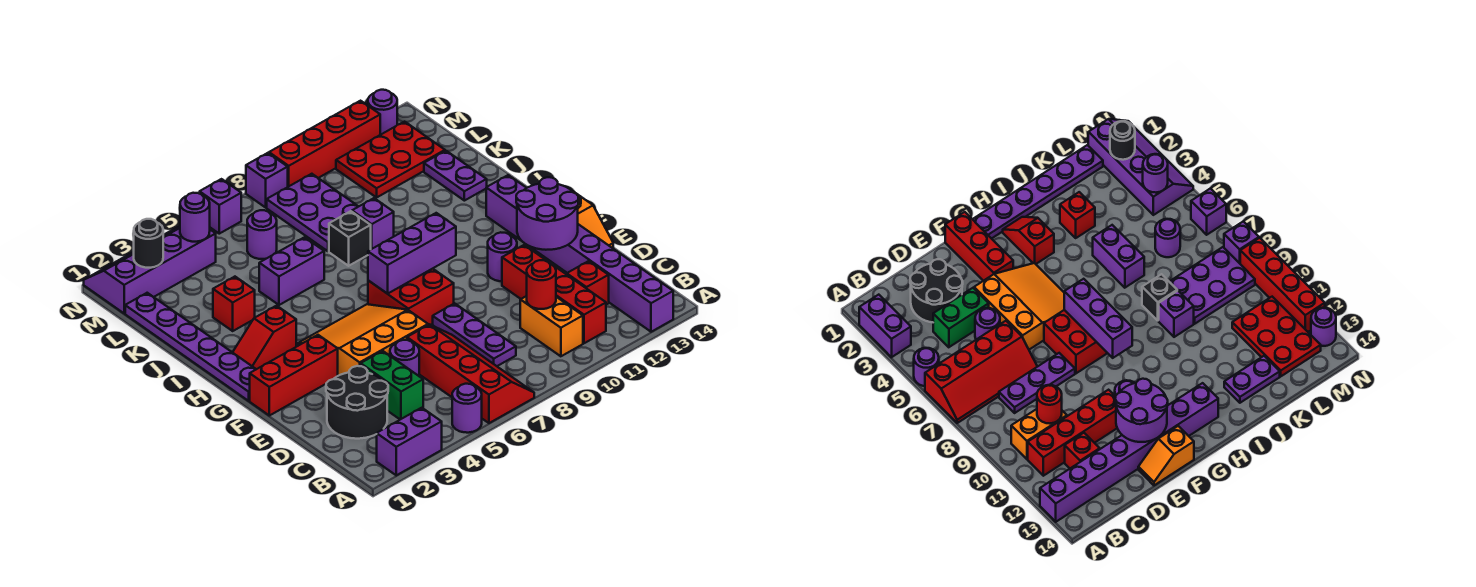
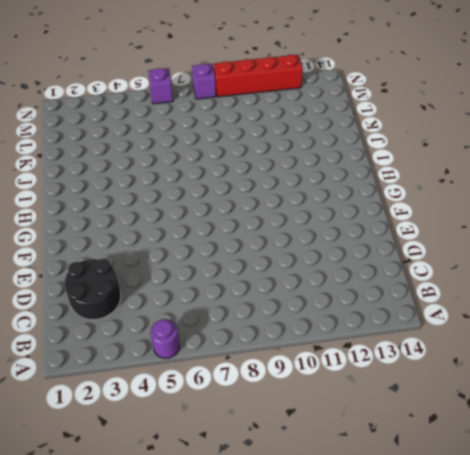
none -> purple 1x2 brick [377,408,442,475]
none -> red 2x4 slope [407,324,534,423]
none -> purple 1x8 brick [486,175,673,332]
none -> orange 1x2 brick [520,296,583,356]

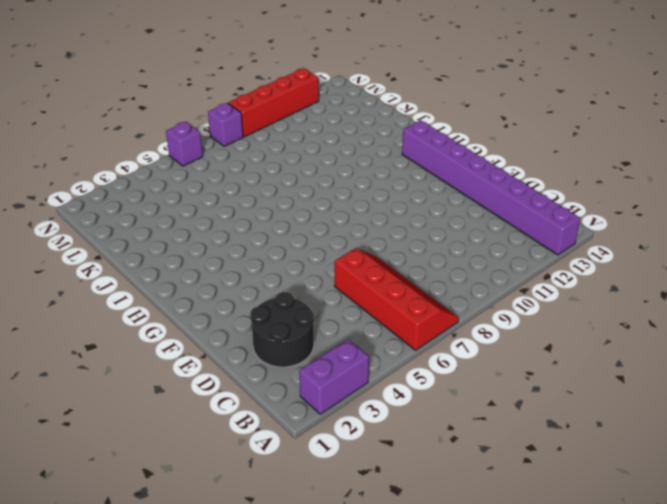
none -> purple 1x1 round brick [452,384,482,433]
none -> orange 1x2 brick [520,296,583,356]
none -> red 1x4 brick [502,245,606,343]
none -> green 1x2 brick [361,351,423,420]

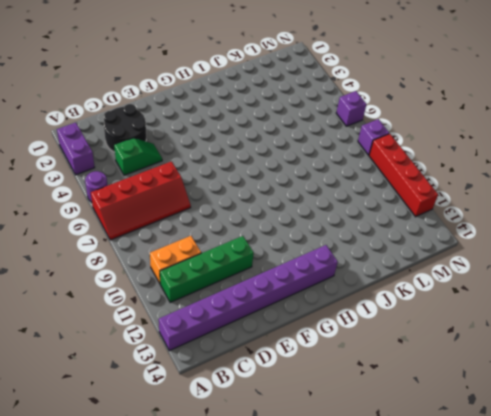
green 1x4 brick [160,236,254,303] -> red 1x4 brick [502,245,606,343]
green 1x2 slope [114,138,162,175] -> green 1x2 brick [361,351,423,420]
none -> purple 1x3 plate [433,303,516,366]
none -> red 1x1 brick [567,261,609,305]
none -> purple 1x1 round brick [390,340,419,376]
none -> orange 3x3 slope [298,304,428,376]

